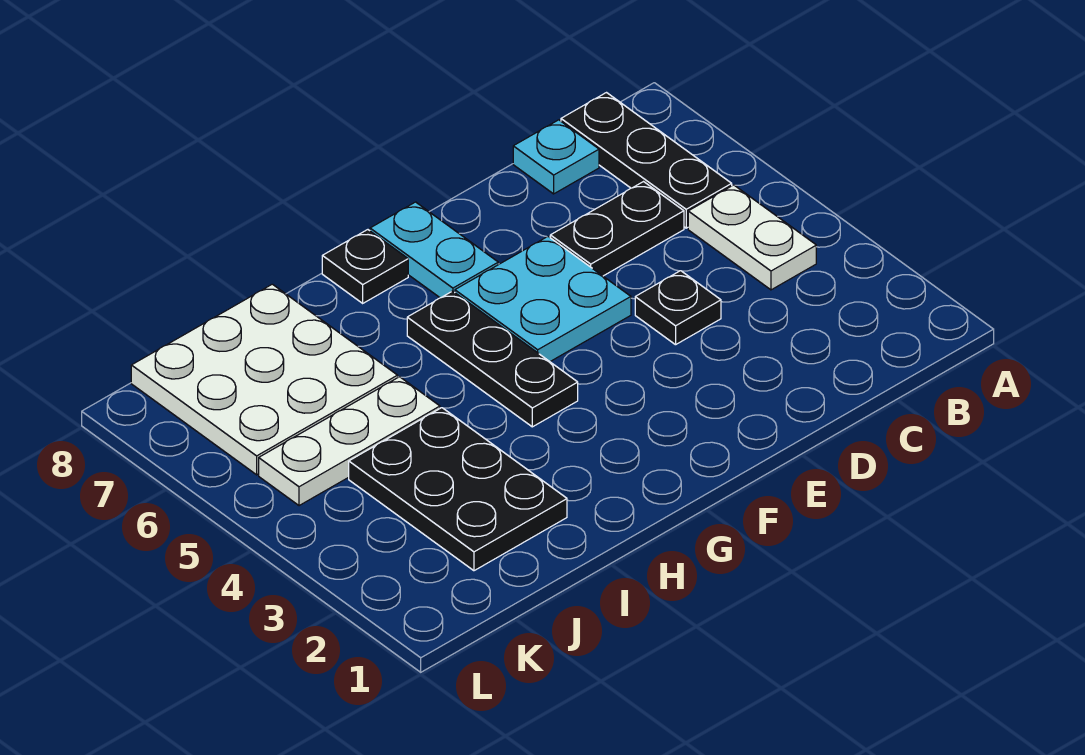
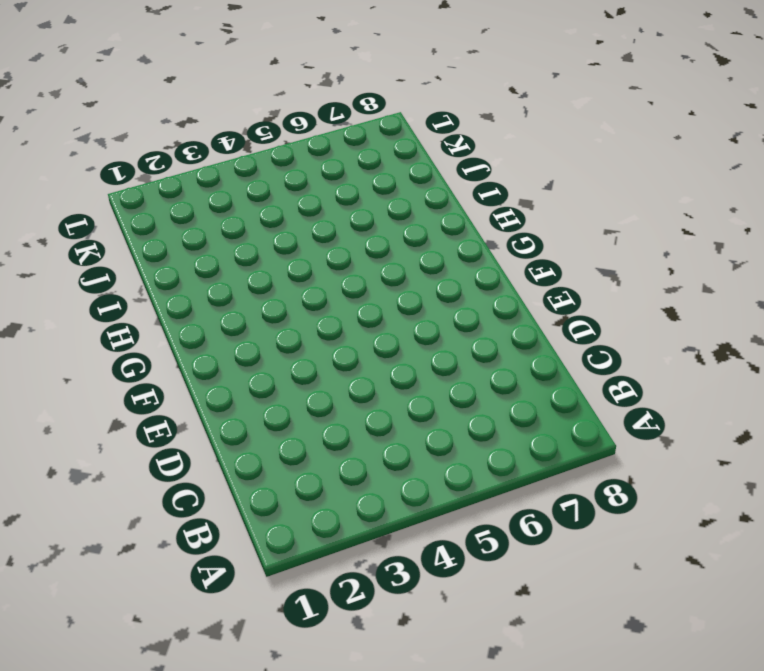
none -> white 1x2 plate [688,185,816,290]
none -> black 1x3 plate [561,93,732,228]
none -> black 1x2 plate [550,182,684,276]

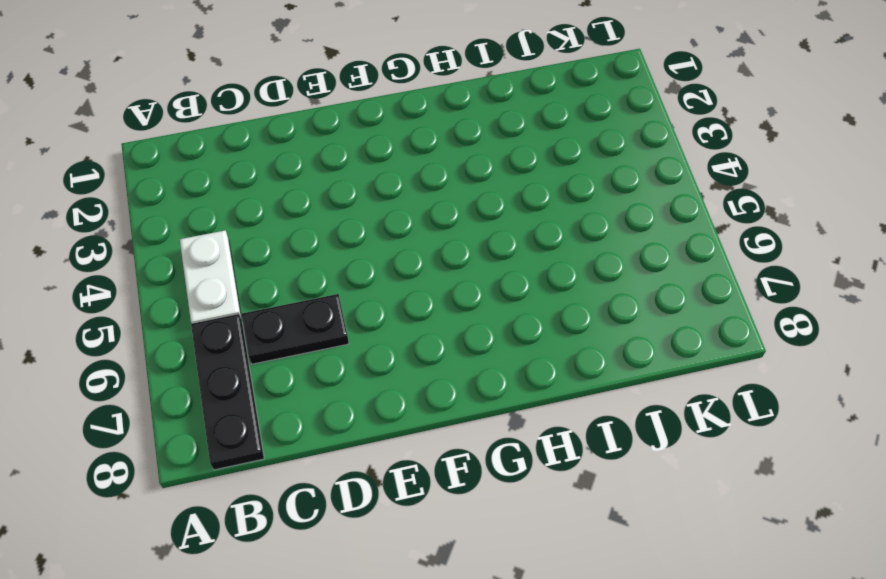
none -> cyan 1x1 plate [513,120,599,194]
none -> black 1x1 plate [635,271,721,345]
none -> cyan 2x2 plate [455,237,631,361]

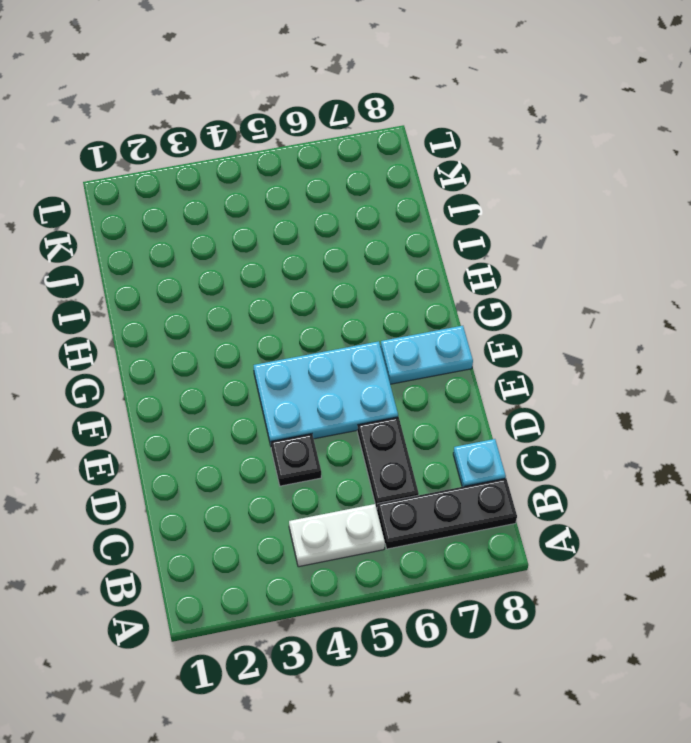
cyan 2x3 plate [254,341,398,445] -> cyan 2x2 plate [455,237,631,361]
none -> black 1x3 plate [407,291,578,427]
none -> black 1x1 plate [322,230,408,303]
none -> black 2x3 plate [349,408,567,571]

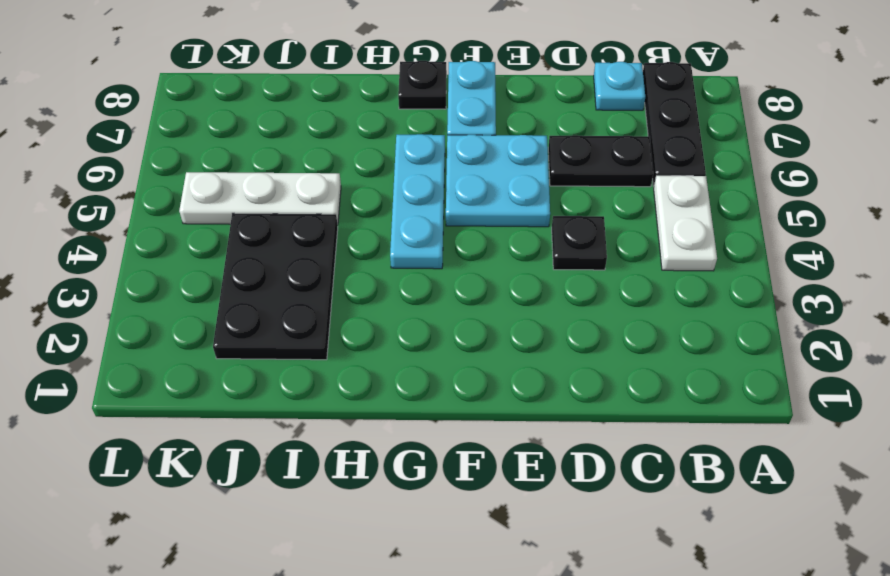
cyan 1x3 plate [390,134,445,269] -> black 1x3 plate [407,291,578,427]
none -> white 3x3 plate [131,284,398,475]

